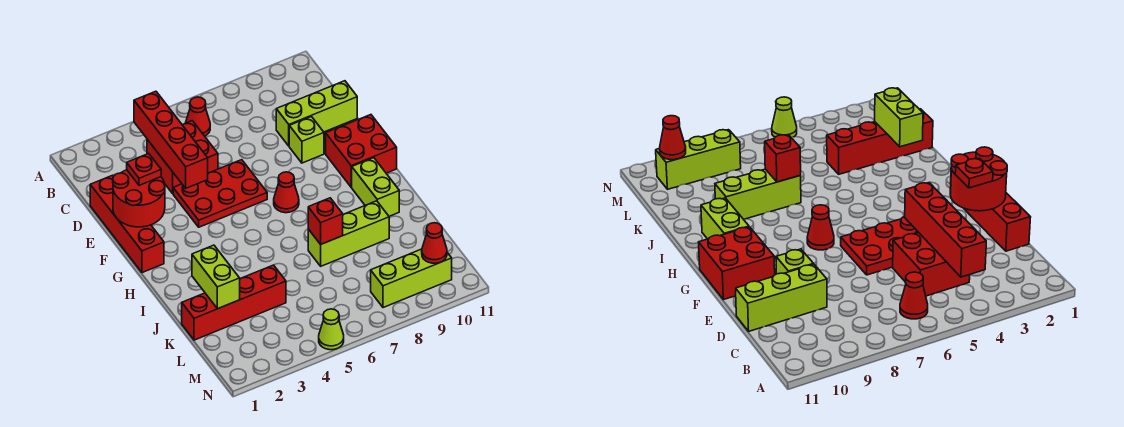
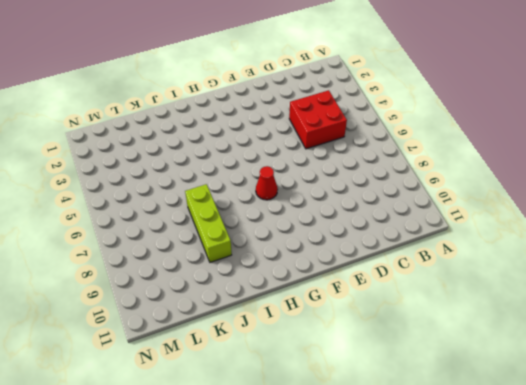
none -> red 1x1 cone [186,97,210,136]
none -> red 1x4 brick [90,175,164,273]
none -> lime 1x3 brick [276,81,357,146]

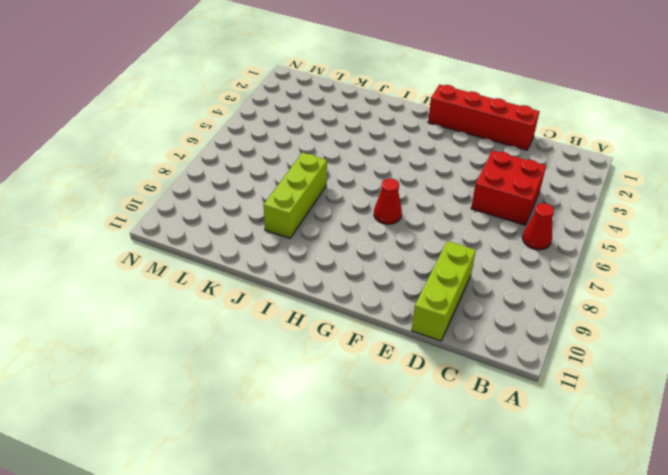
none -> red 2x3 plate [173,160,267,227]
none -> lime 1x1 brick [289,117,324,163]
none -> red 2x2 brick [326,115,397,187]

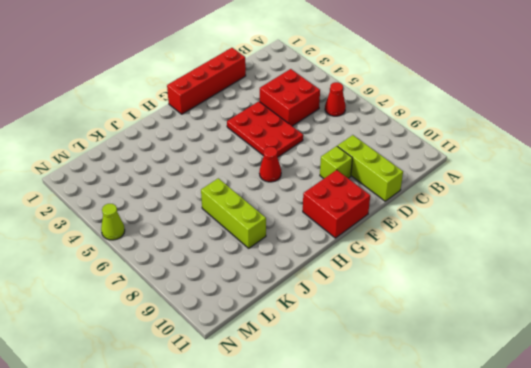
none -> lime 1x2 brick [352,158,399,216]
none -> red 1x4 brick [182,265,286,340]
none -> lime 1x3 brick [371,249,452,308]

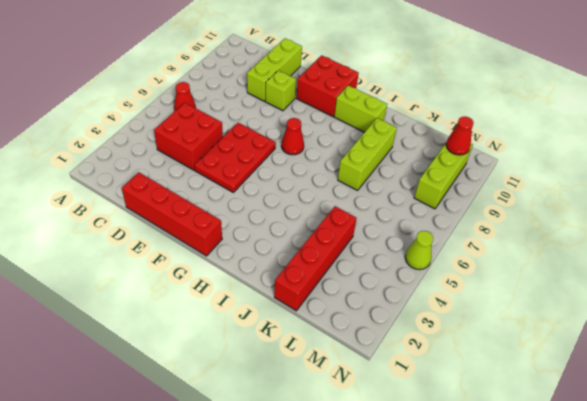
none -> red 1x4 brick [134,91,208,188]
none -> red 2x2 round brick [113,170,165,227]
none -> lime 1x2 brick [192,245,240,309]

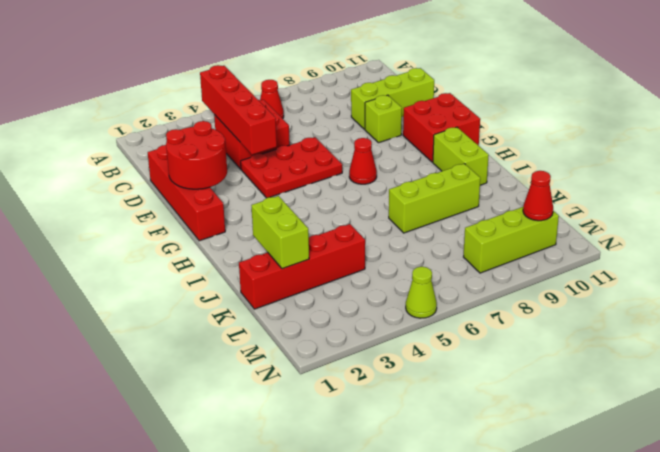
none -> red 1x1 brick [308,198,343,244]
none -> red 1x1 plate [127,153,161,185]

